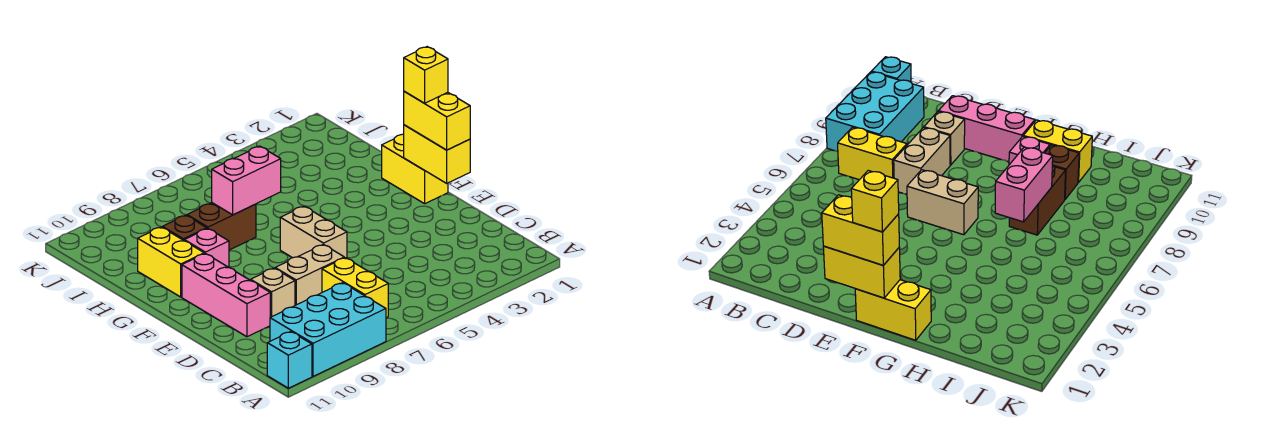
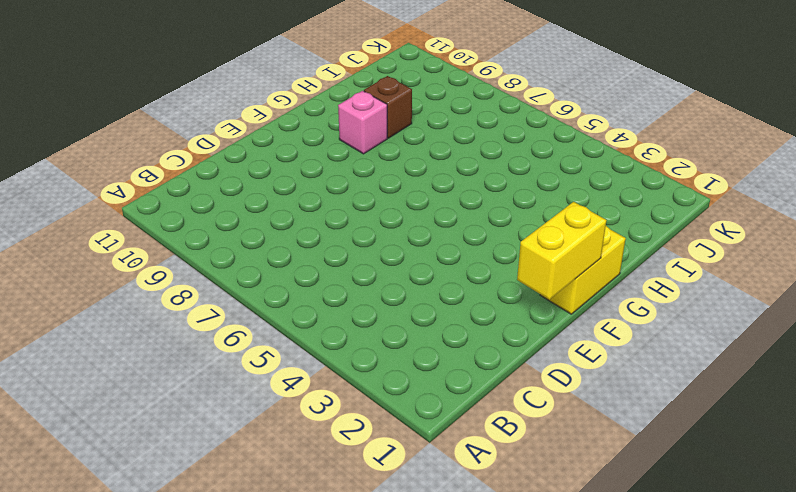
none -> cyan 2x3 brick [270,283,386,376]
none -> cyan 1x1 brick [267,332,312,388]
none -> yellow 1x2 brick [322,258,388,318]

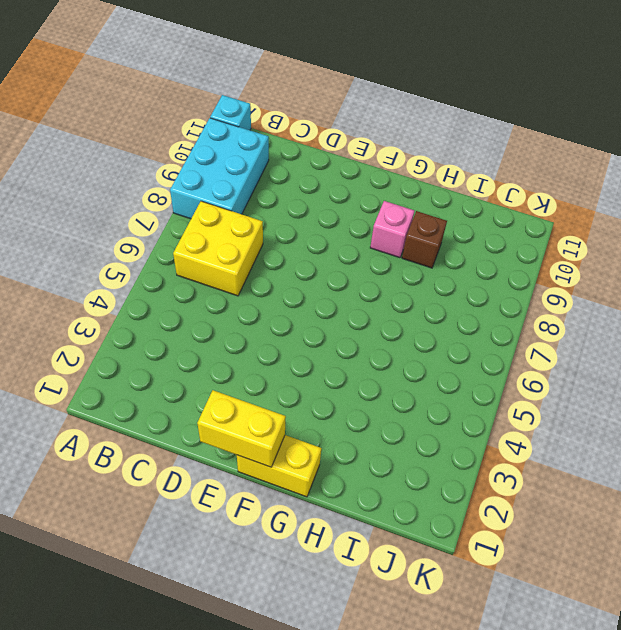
yellow 2x2 brick [173,201,263,296] -> yellow 1x2 brick [322,258,388,318]
none -> tan 1x2 brick [275,244,344,305]
none -> tan 1x1 brick [251,268,295,317]
none -> pink 1x3 brick [182,254,270,337]

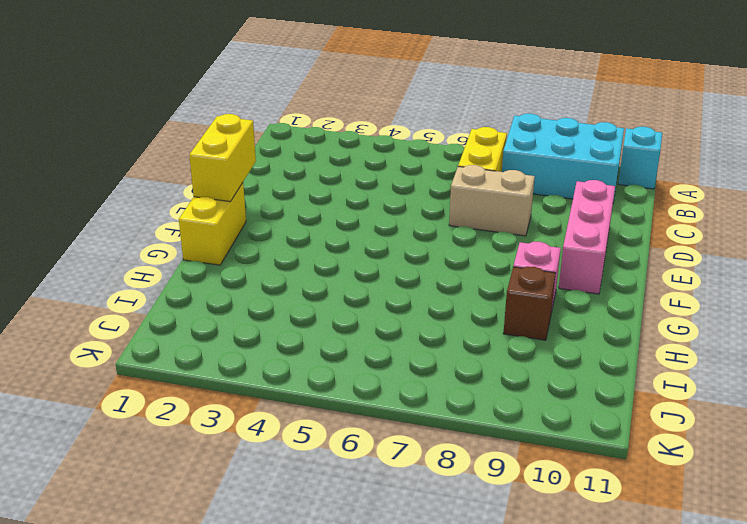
none -> tan 1x1 brick [251,268,295,317]
none -> tan 1x2 brick [280,206,347,258]
none -> yellow 1x2 brick [138,227,204,297]

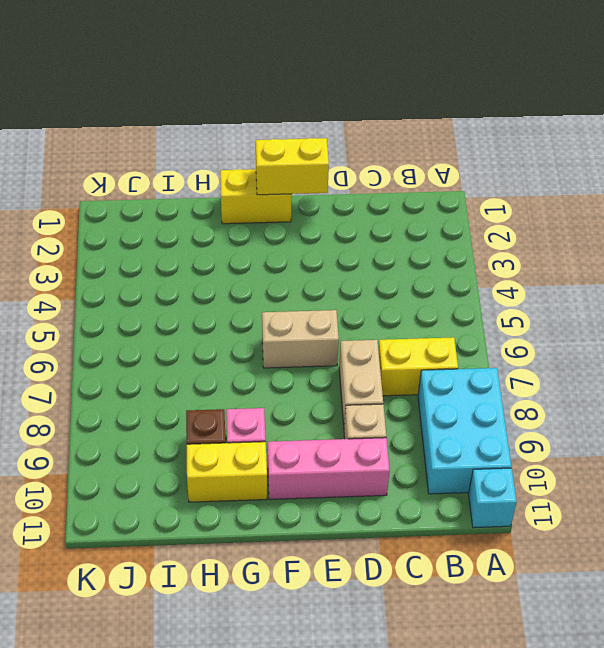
none -> brown 1x2 brick [187,203,256,250]
none -> pink 1x2 brick [212,146,281,215]
none -> yellow 1x2 brick [404,91,470,150]

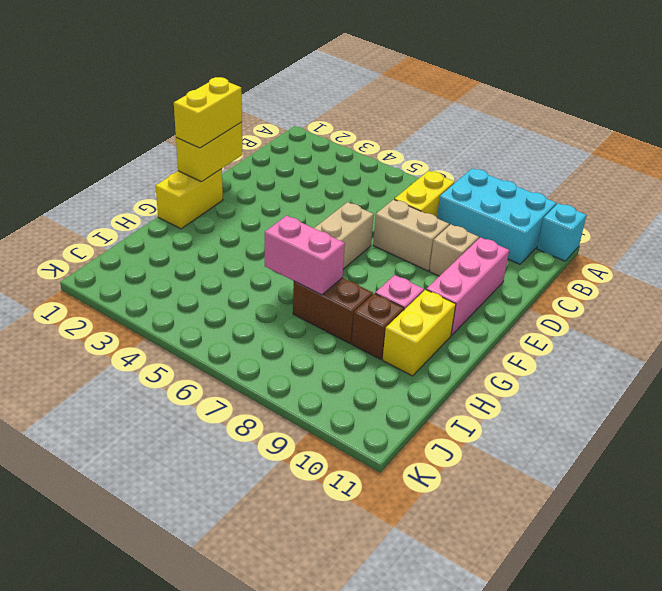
none -> yellow 1x1 brick [404,47,448,103]

